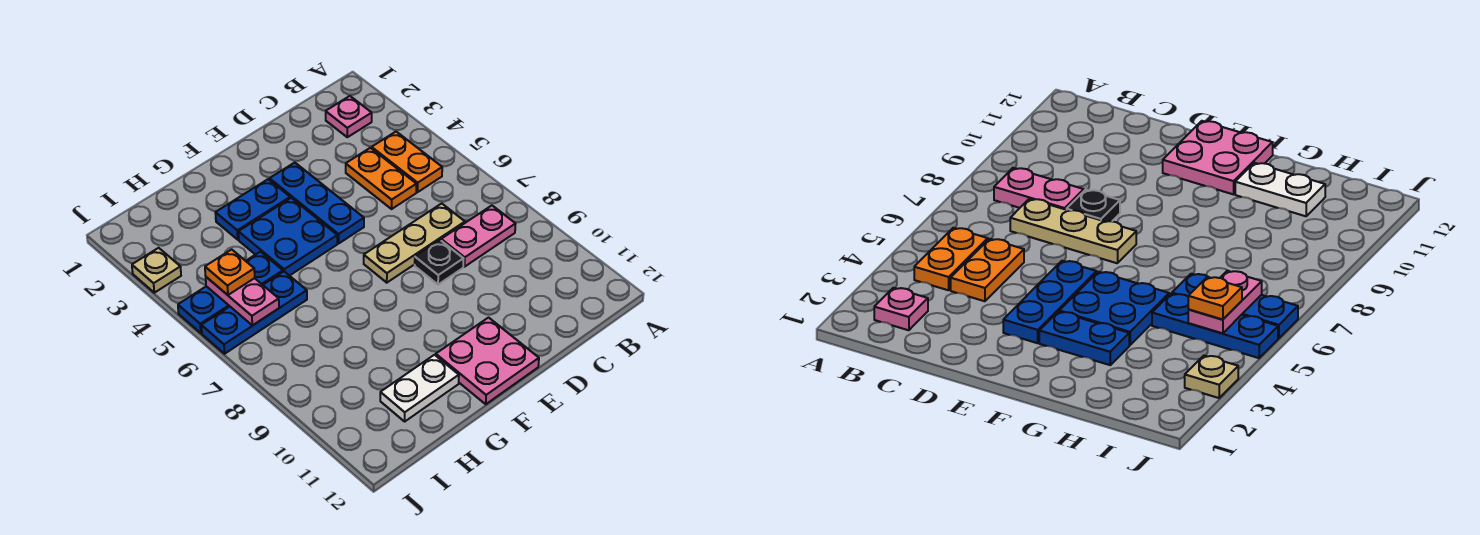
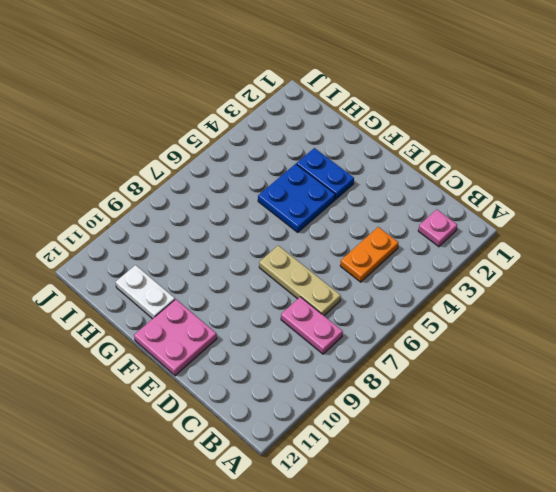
none -> orange 1x2 plate [372,132,442,192]
none -> black 1x1 plate [415,240,463,285]
none -> blue 1x3 plate [270,163,364,243]

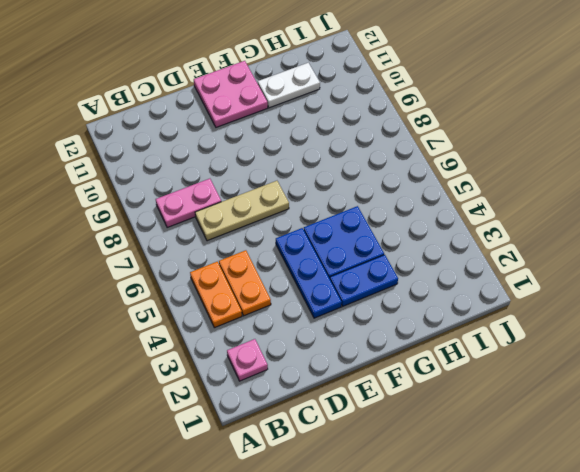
none -> black 1x1 plate [415,240,463,285]
none -> blue 1x3 plate [178,252,283,333]
none -> blue 1x3 plate [201,272,307,354]

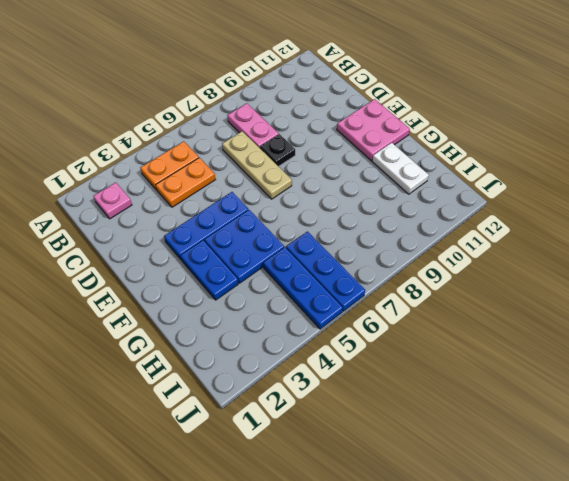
none -> tan 1x1 plate [132,248,181,293]
none -> pink 1x2 plate [206,277,279,326]
none -> orange 1x1 plate [205,249,255,295]

